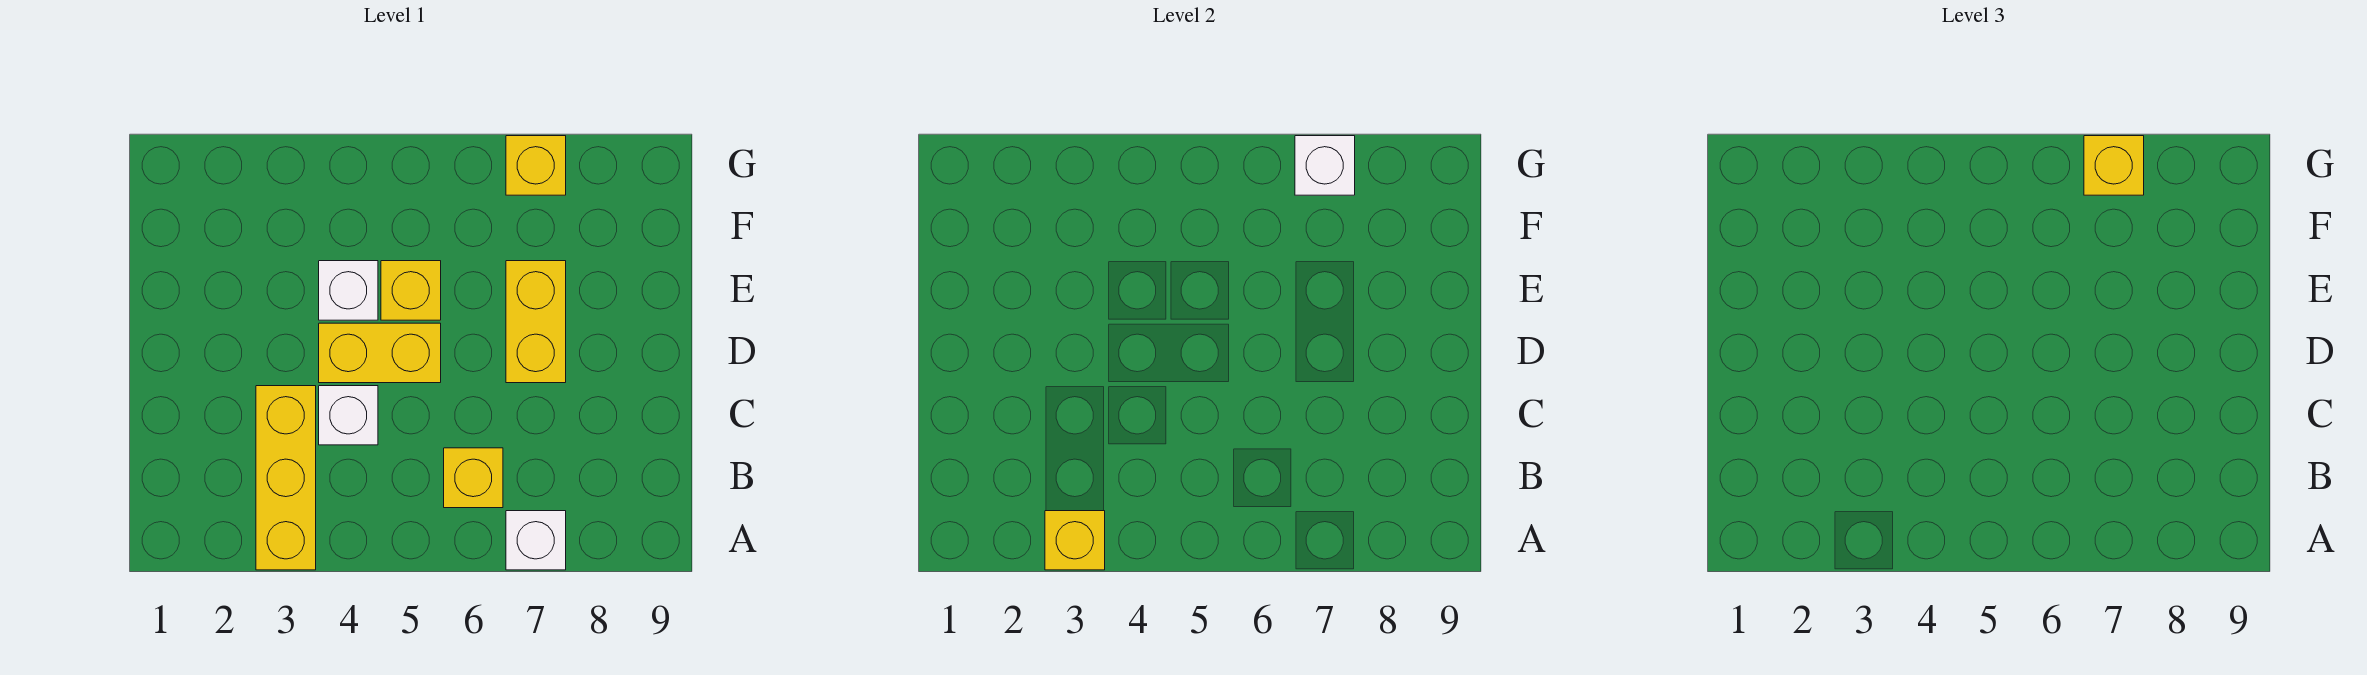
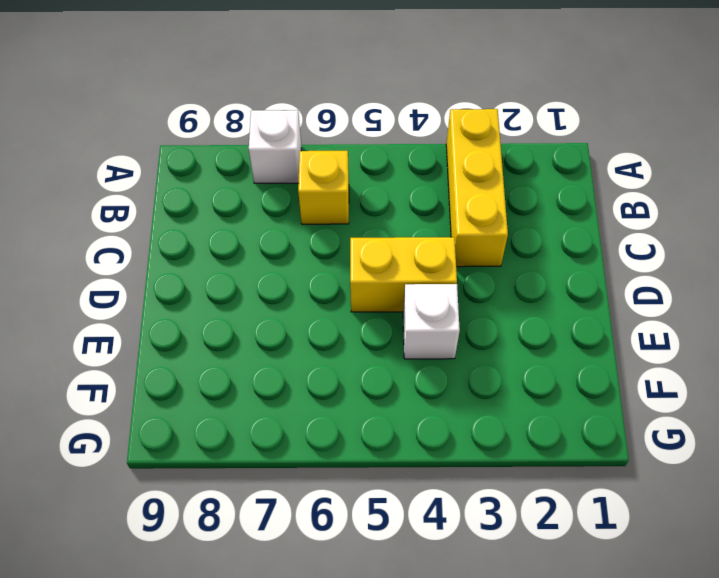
none -> white 1x1 brick [319,386,378,445]
none -> yellow 1x2 brick [506,261,566,383]
none -> yellow 1x1 brick [381,261,441,320]

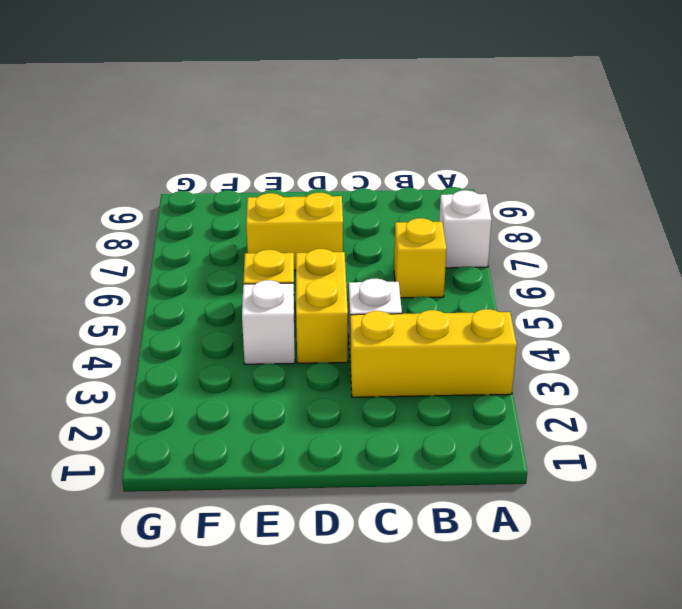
none -> yellow 1x1 brick [506,136,566,195]
none -> yellow 1x1 brick [1045,511,1105,570]
none -> white 1x1 brick [1295,136,1355,195]

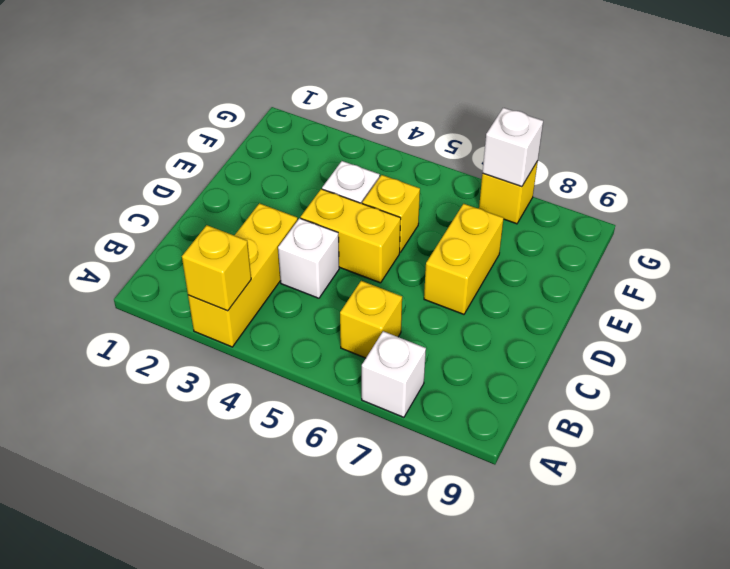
none -> yellow 1x1 brick [2084,136,2144,195]

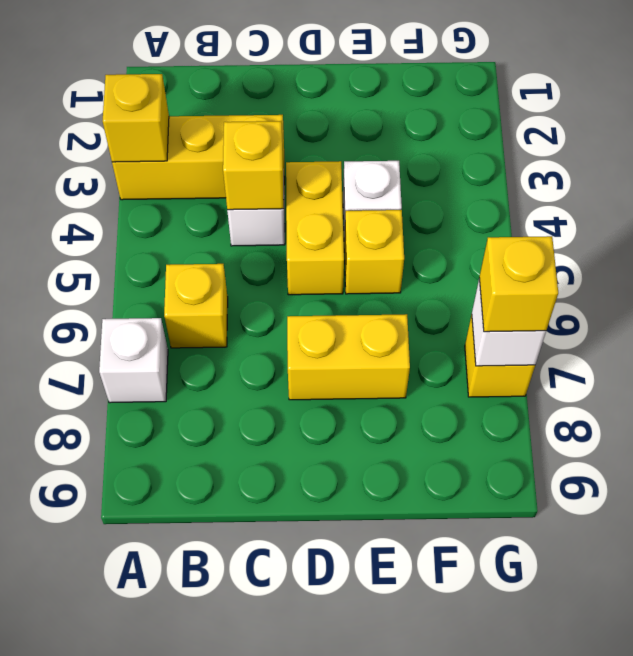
yellow 1x1 brick [223,121,284,210] -> none

